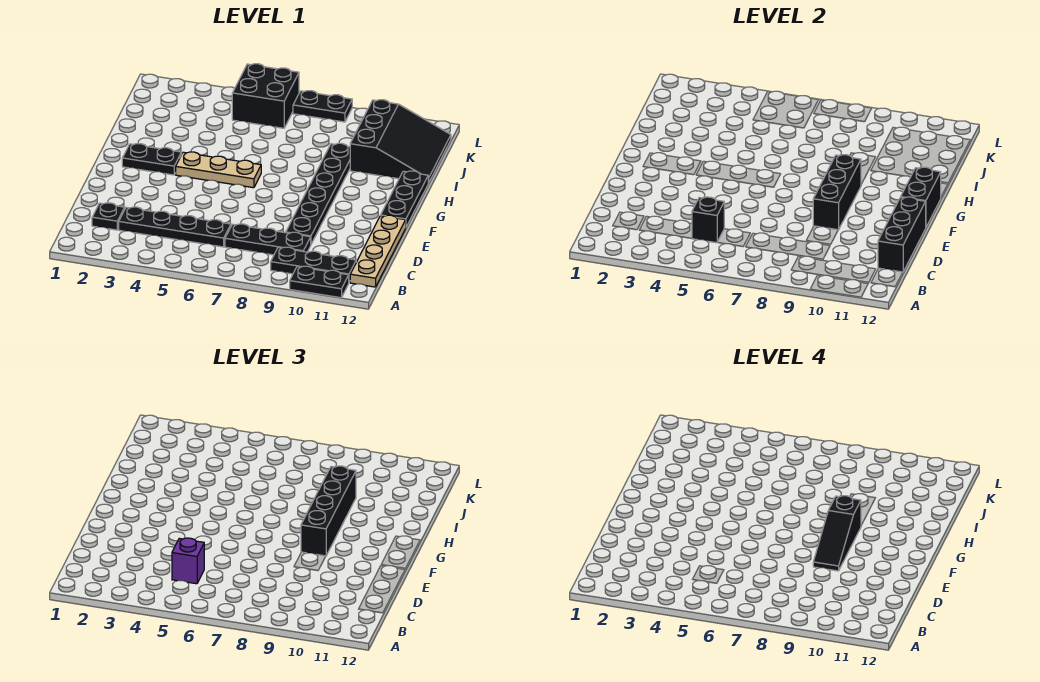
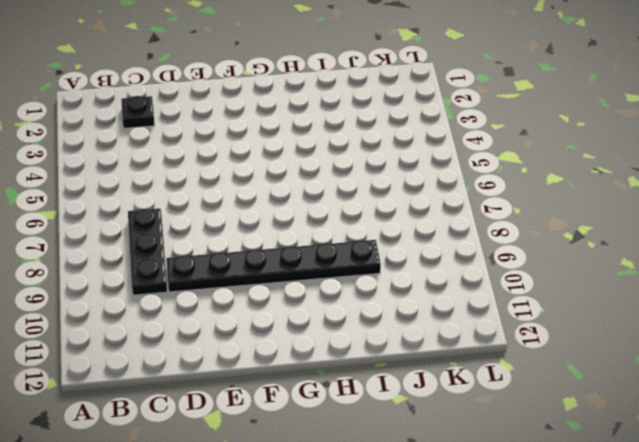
none -> black 1x2 plate [290,266,349,298]
none -> black 1x3 plate [271,247,356,282]
none -> tan 1x4 plate [350,215,406,287]

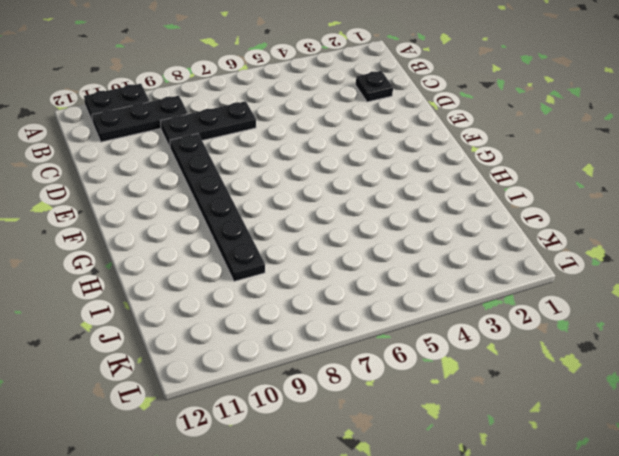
none -> tan 1x4 plate [350,215,406,287]
none -> black 1x4 plate [119,207,231,247]
none -> black 1x3 plate [381,171,428,227]

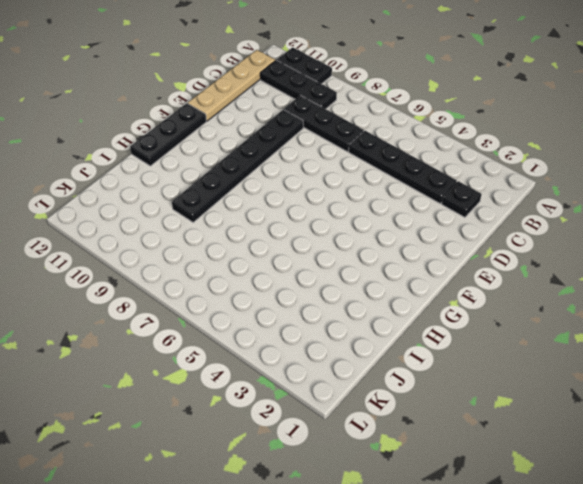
none -> black 1x2 plate [122,144,182,175]
none -> tan 1x3 plate [176,152,261,188]
none -> black 3x3 slope [350,100,451,183]

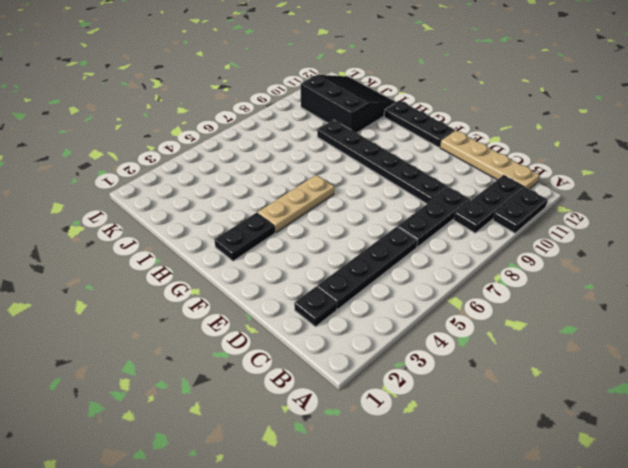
none -> black 2x2 brick [232,64,299,128]
none -> black 1x2 plate [293,91,352,122]
none -> black 1x1 brick [692,197,724,243]

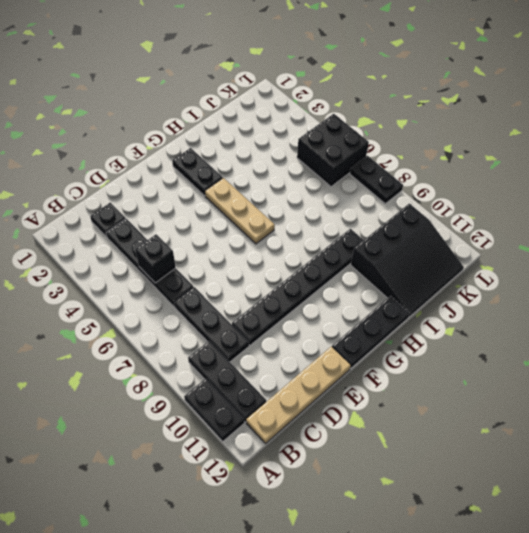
none -> black 1x3 brick [878,197,926,272]
none -> black 1x3 brick [813,155,861,230]
none -> black 1x2 brick [901,167,941,227]

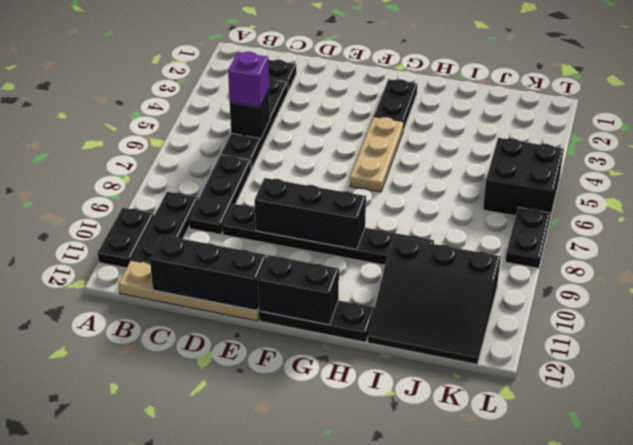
none -> black 1x4 brick [301,466,356,556]
none -> black 1x3 slope [813,496,861,571]

